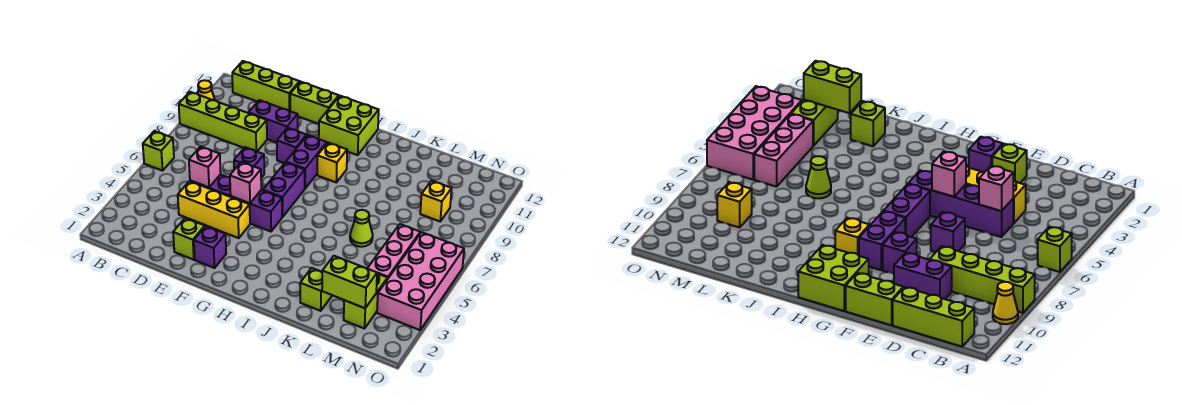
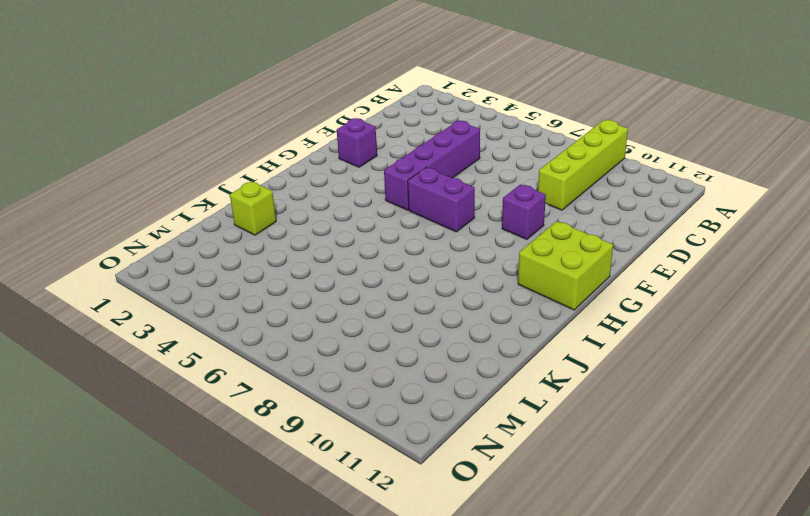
none -> lime 1x1 brick [143,131,174,171]
none -> yellow 1x1 cone [198,80,215,100]
none -> lime 1x3 brick [232,61,300,111]

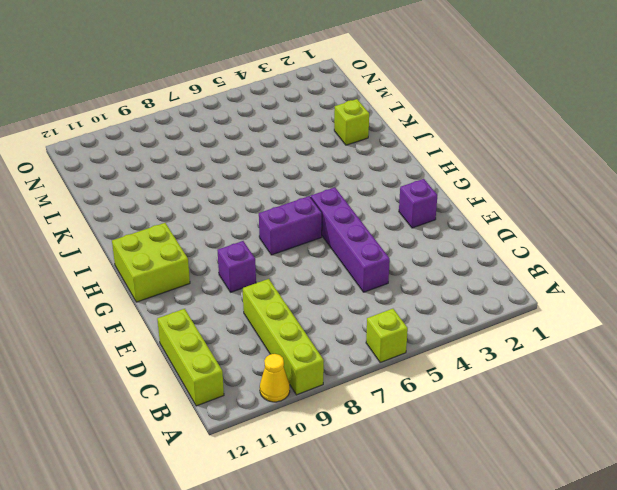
none -> yellow 1x3 brick [178,181,250,238]
none -> purple 1x2 brick [249,100,298,143]
none -> lime 1x1 brick [173,218,205,260]

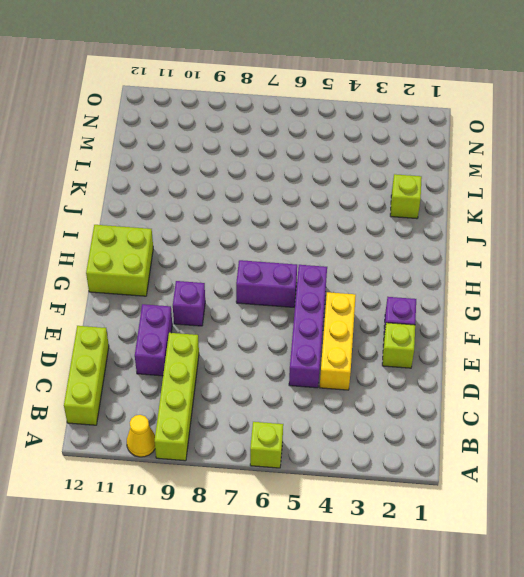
none -> purple 1x1 brick [234,147,264,178]
none -> lime 1x2 brick [290,82,339,124]
none -> purple 1x2 brick [286,135,327,188]

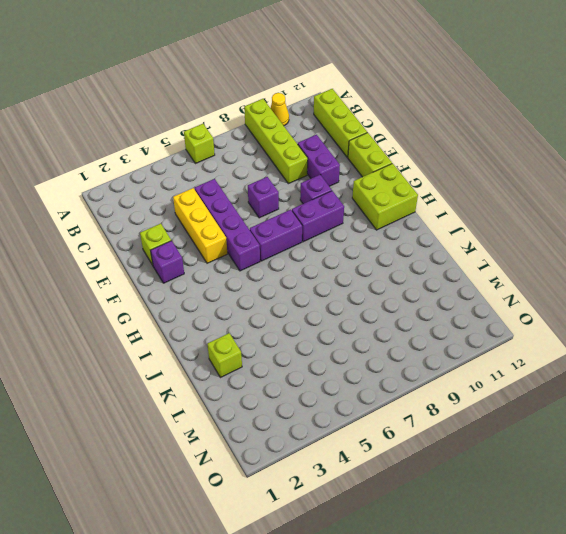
none -> yellow 1x1 brick [317,143,347,182]
none -> lime 1x1 cone [350,210,373,247]
none -> lime 1x2 brick [344,274,388,329]

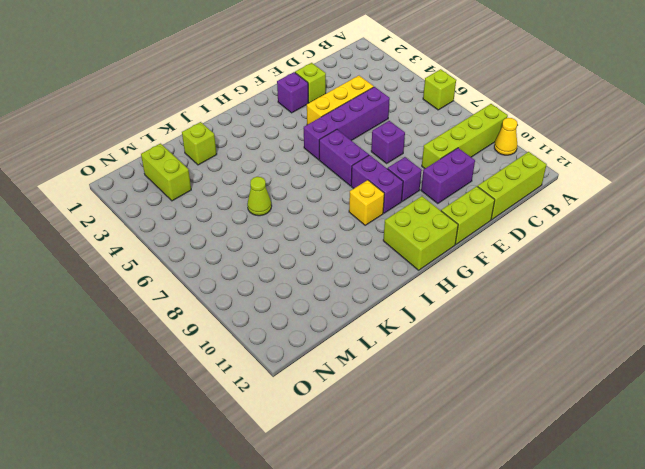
none -> pink 1x3 brick [367,224,420,278]
none -> yellow 1x1 brick [420,181,452,221]
none -> pink 2x4 brick [377,232,464,330]

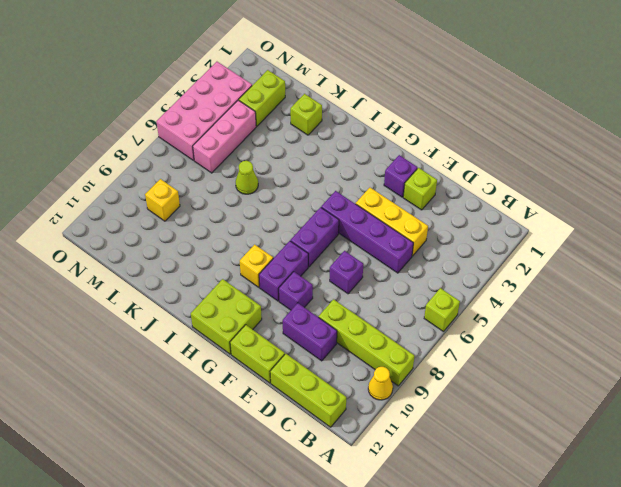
none -> pink 1x1 brick [189,146,221,187]
none -> pink 1x1 brick [230,162,261,203]
none -> lime 1x2 brick [322,256,377,308]

